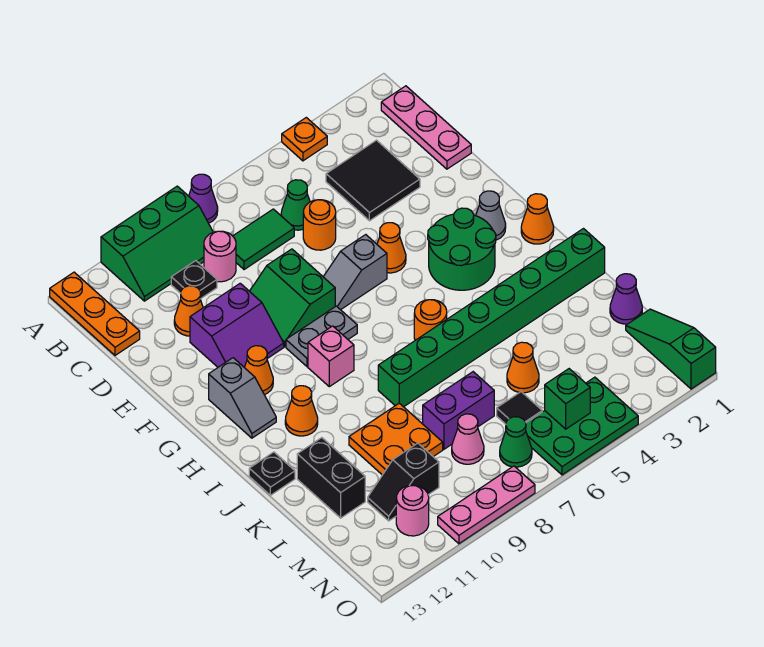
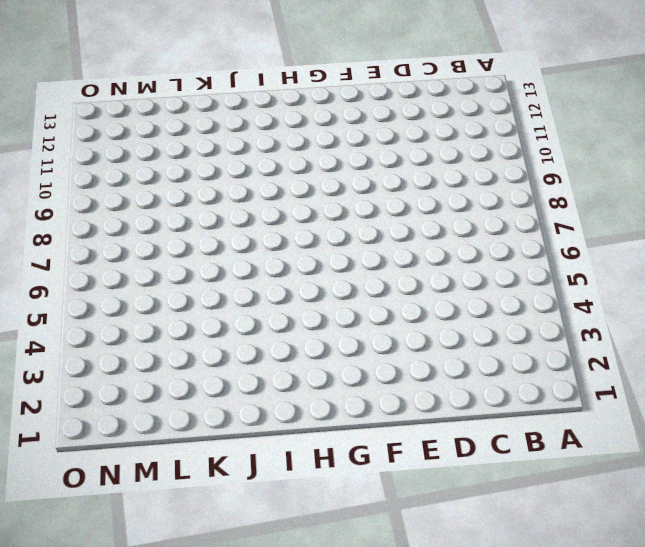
none -> orange 1x1 plate [282,118,327,161]
none -> purple 1x1 cone [189,174,218,223]
none -> green 2x3 slope [101,186,213,301]
none -> orange 1x3 plate [50,272,140,355]

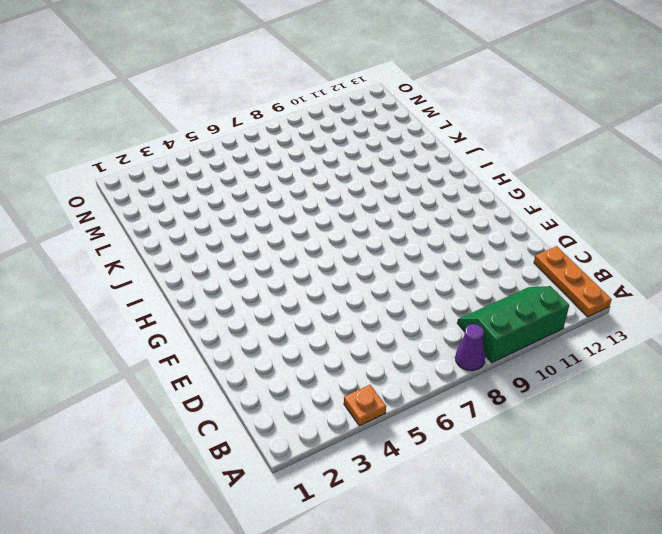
none -> pink 1x3 plate [381,86,471,169]
none -> black 2x2 tile [326,140,420,221]
none -> green 1x1 cone [281,180,310,230]
none -> green 1x2 tile [233,209,294,270]

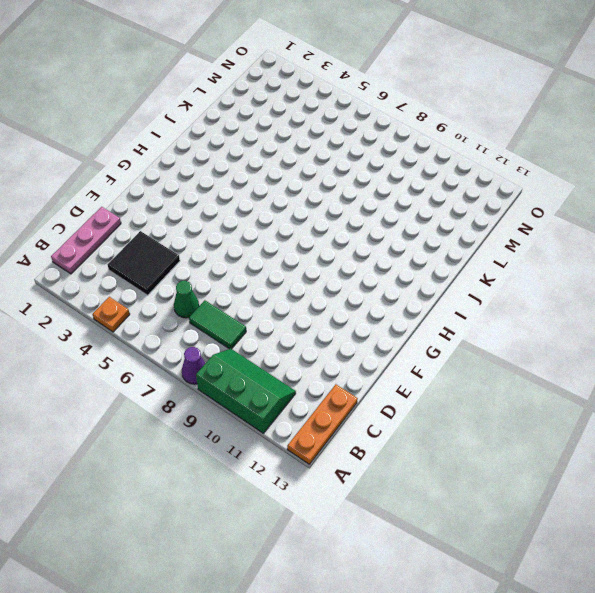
none -> pink 1x1 round brick [204,231,236,282]
none -> black 1x1 plate [171,261,217,299]
none -> orange 1x1 round brick [303,200,336,250]
none -> orange 1x1 cone [174,286,203,336]

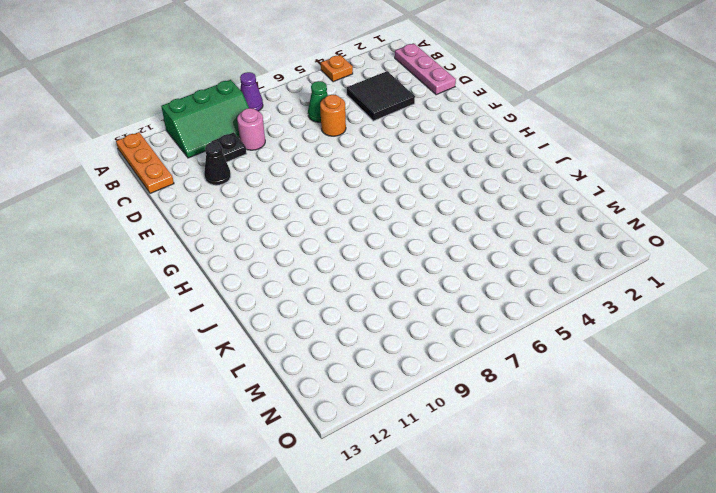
black 1x1 cone [204,142,231,185] -> orange 1x1 cone [174,286,203,336]
none -> green 1x2 tile [233,209,294,270]
none -> green 2x2 slope [250,249,335,347]
none -> purple 2x2 slope [190,283,284,367]
none -> orange 1x1 cone [377,223,406,273]

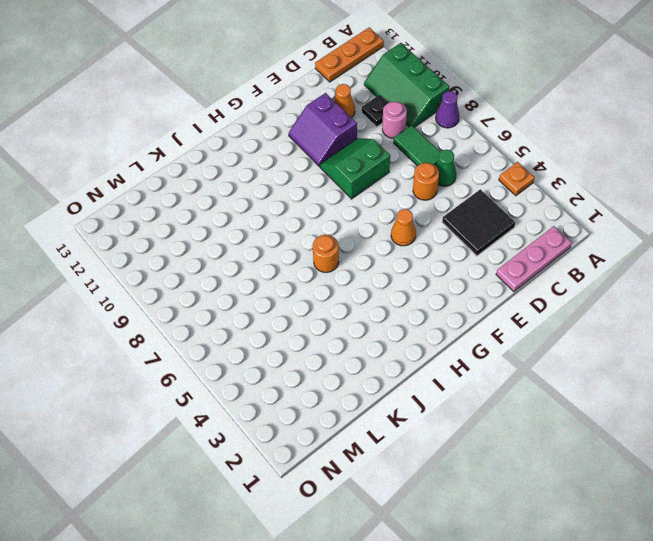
none -> grey 1x2 slope [324,235,387,310]
none -> grey 1x1 cone [476,191,506,240]
none -> green 2x2 round brick [428,208,496,290]
none -> grey 1x2 plate [286,306,357,367]

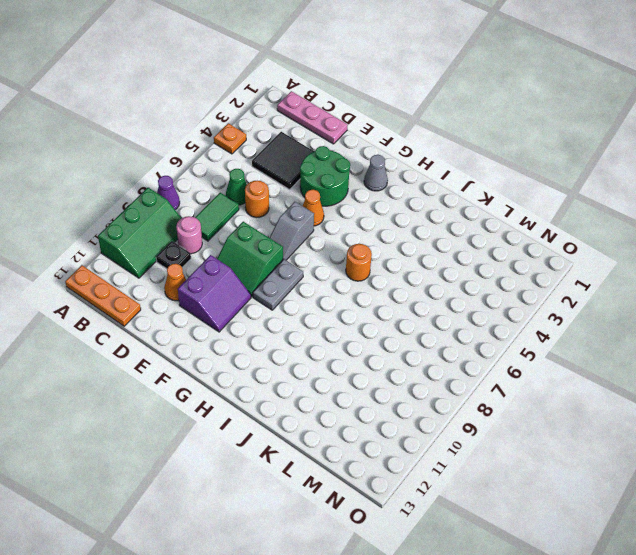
green 2x2 round brick [300,146,350,206] -> green 2x2 round brick moved to [428,208,496,290]
none -> orange 1x1 cone [244,346,273,395]
none -> grey 1x2 slope [209,358,276,438]
none -> orange 1x1 cone [521,194,554,244]
none -> pink 1x1 brick [308,326,354,387]

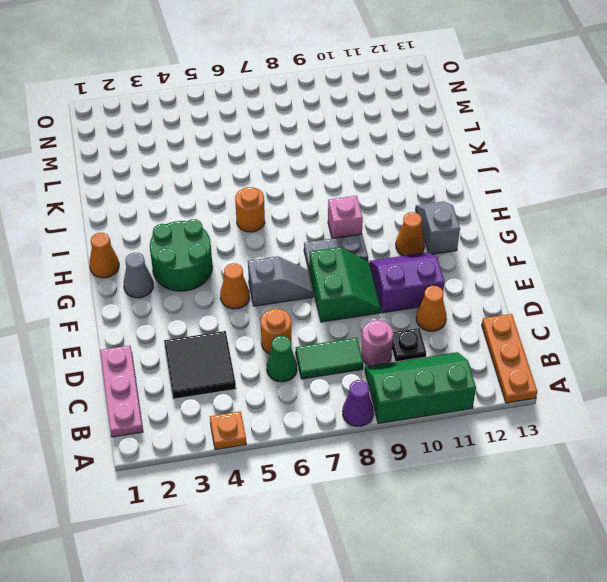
none -> orange 1x1 cone [285,386,318,436]
none -> green 1x8 brick [378,229,605,407]
none -> black 1x1 plate [249,452,295,495]
none -> orange 2x2 plate [349,403,443,475]

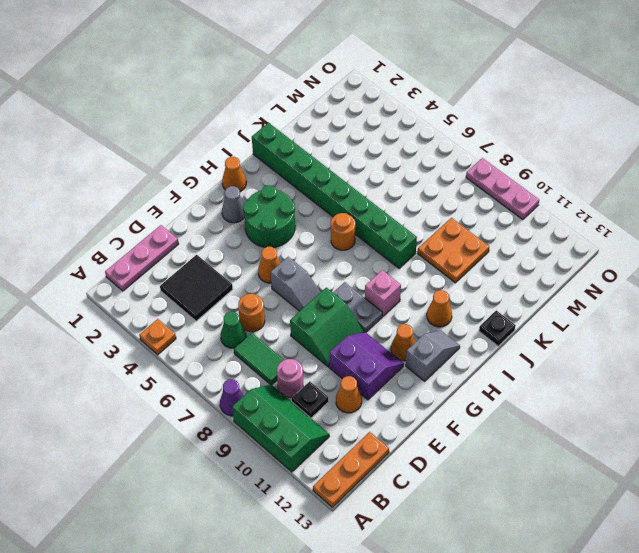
none -> black 1x2 brick [297,438,365,518]
none -> purple 1x1 cone [610,274,642,324]
none -> orange 1x1 cone [507,342,539,393]
none -> purple 1x2 brick [423,372,494,449]

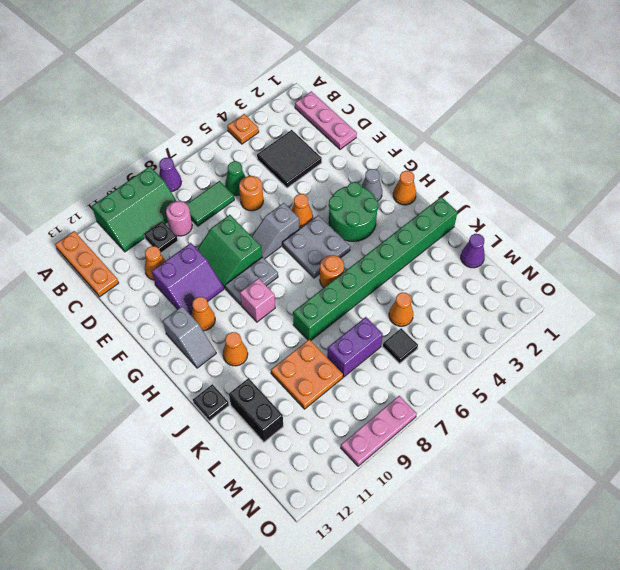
grey 2x2 plate [282,215,350,278] -> none
none -> green 1x3 slope [626,309,716,389]
none -> pink 1x1 cone [452,414,484,464]
none -> black 1x2 slope [368,443,439,521]
none -> green 2x3 plate [526,377,638,475]

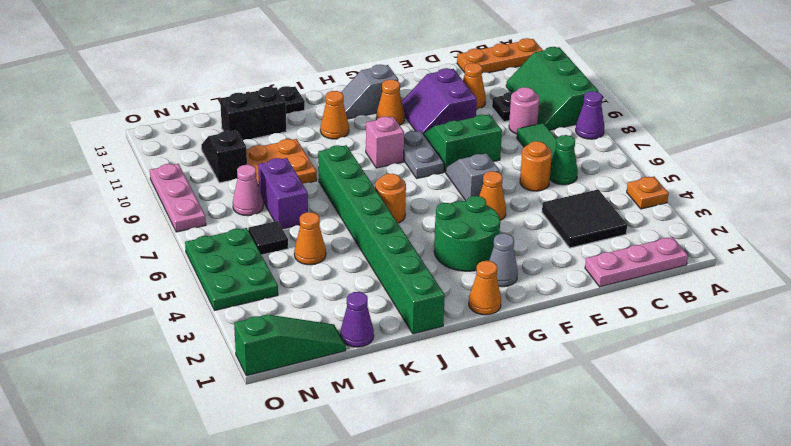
none -> green 1x1 cone [500,417,532,467]
none -> pink 1x1 round brick [396,485,429,536]
none -> green 1x1 brick [545,369,590,429]

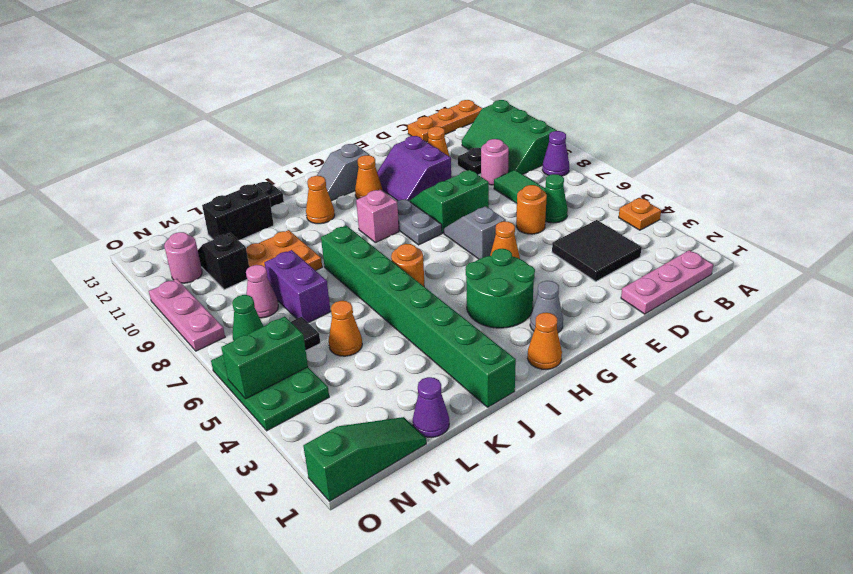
green 1x2 brick [221,317,308,399] -> green 1x1 brick [545,369,590,429]

